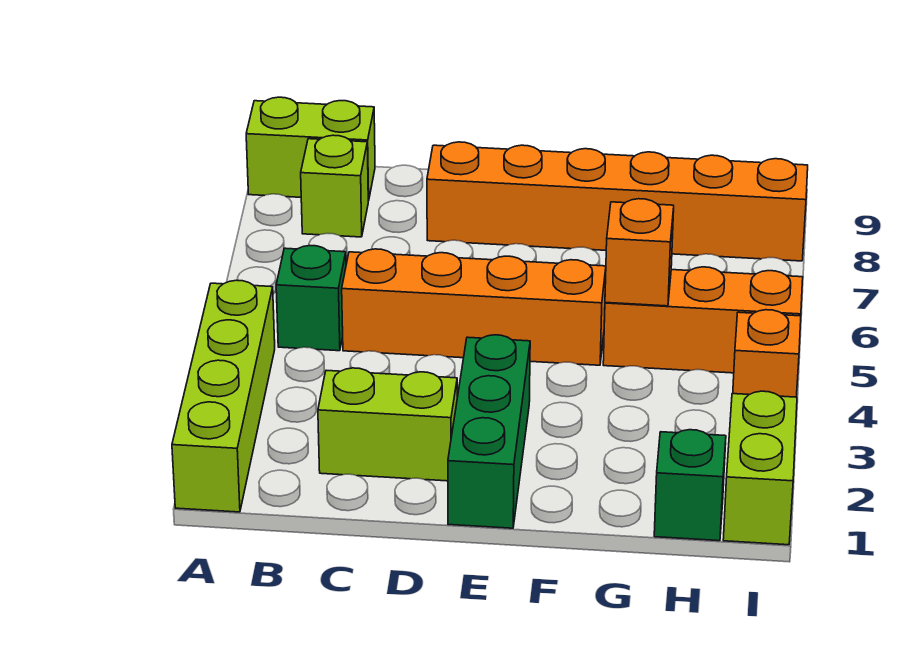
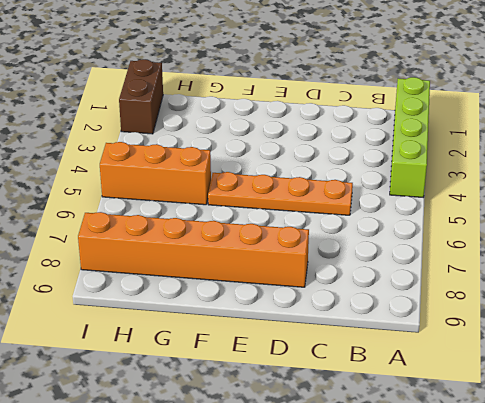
orange 1x4 plate [208,172,353,215] -> orange 1x4 brick [342,249,606,365]
brown 1x2 brick [119,59,163,134] -> lime 1x2 brick [723,391,797,545]
none -> lime 1x2 brick [246,97,375,201]
none -> green 1x1 brick [276,246,346,351]
none -> lime 1x1 brick [301,135,368,237]

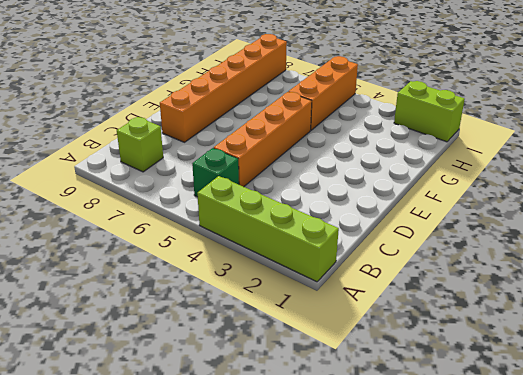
none -> lime 1x2 brick [246,97,375,201]
none -> lime 1x2 brick [318,368,457,481]
none -> green 1x3 brick [448,335,530,528]

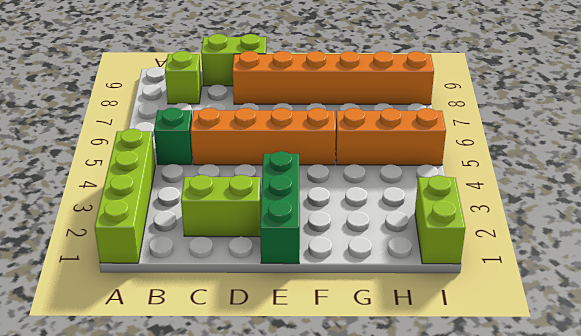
lime 1x2 brick [201,34,266,86] -> lime 1x2 brick moved to [246,97,375,201]
none -> green 1x1 brick [654,430,726,541]
none -> orange 1x1 brick [733,310,801,397]
none -> orange 1x1 brick [605,199,674,306]

